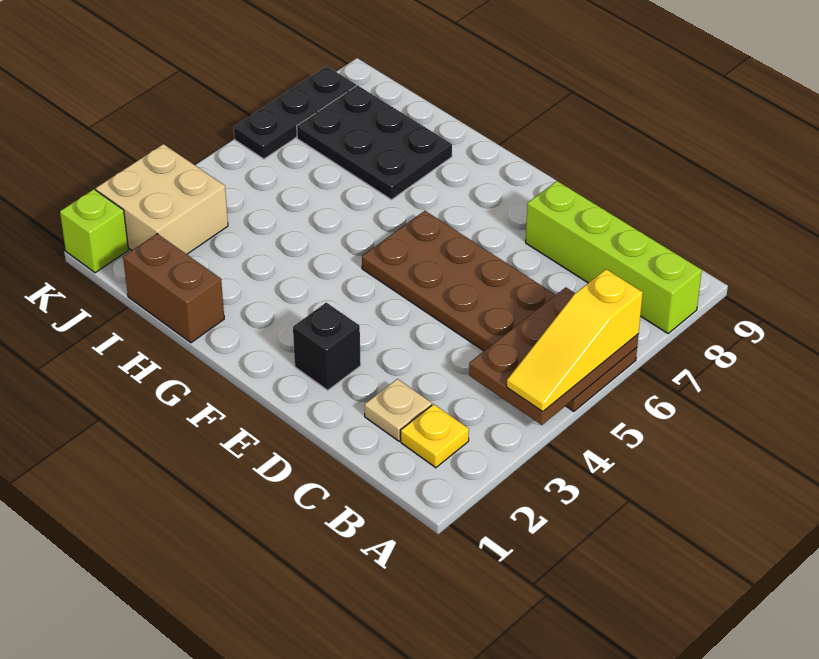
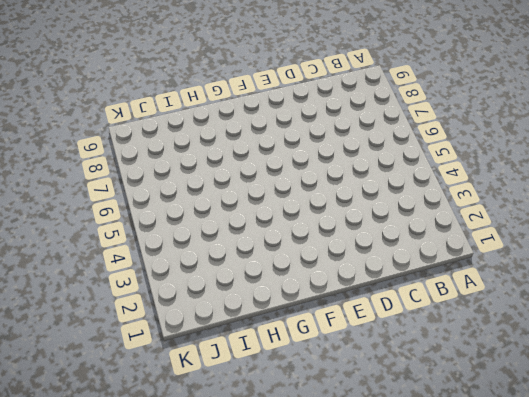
none -> brown 2x6 plate [362,211,637,411]
none -> lime 1x4 brick [526,181,702,334]
none -> yellow 1x1 plate [401,404,469,468]

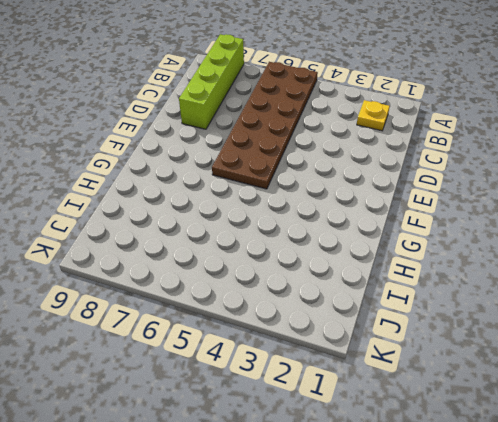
none -> tan 1x1 plate [365,379,432,441]
none -> black 1x1 brick [293,303,361,390]
none -> brown 1x2 brick [123,234,224,343]

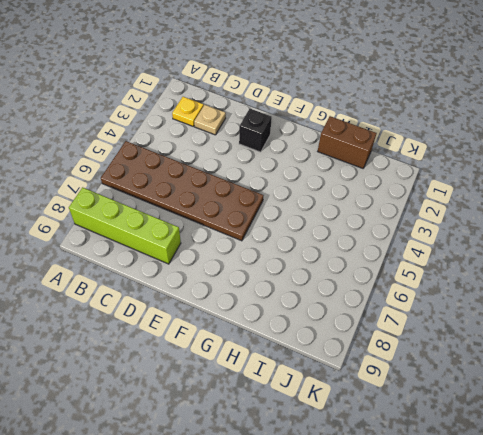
none -> black 2x3 plate [297,85,452,200]
none -> tan 2x2 brick [96,144,228,254]
none -> lime 1x1 brick [60,189,128,273]

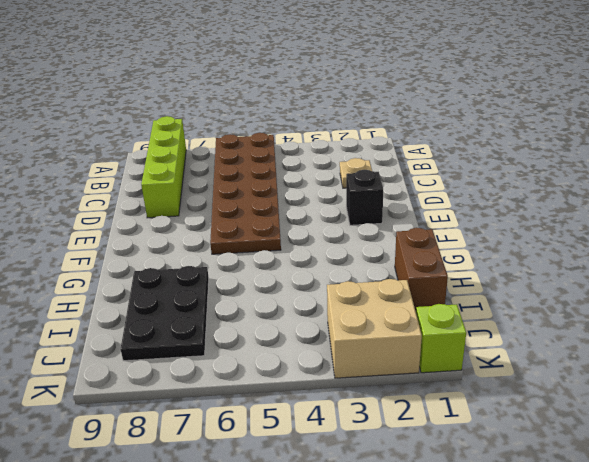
none -> yellow 1x1 plate [401,404,469,468]
none -> black 1x3 plate [234,66,356,159]
none -> brown 2x3 plate [469,287,639,425]

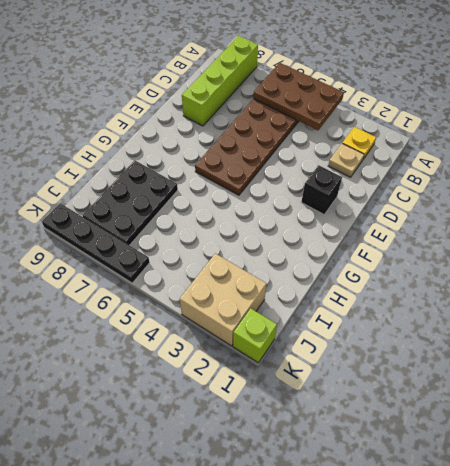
black 1x4 plate [42,203,150,283] -> black 1x3 plate [234,66,356,159]
none -> brown 1x2 brick [123,234,224,343]
none -> yellow 1x3 slope [507,269,643,411]

